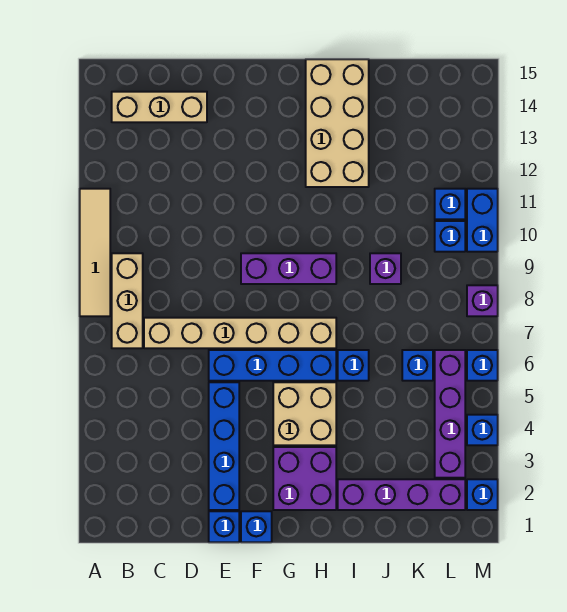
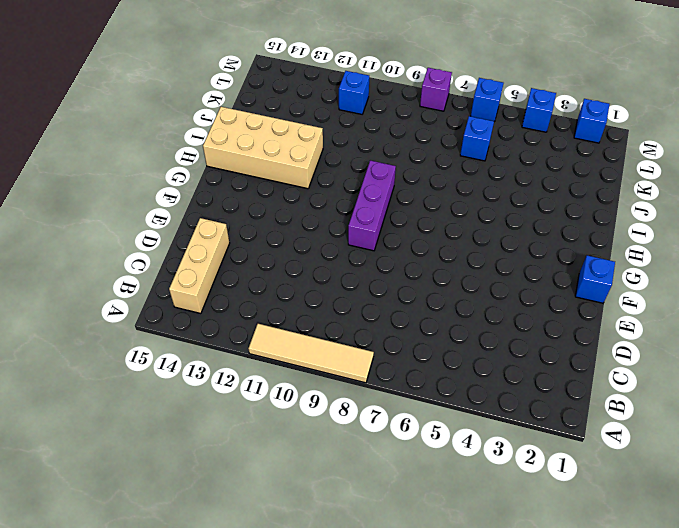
none -> tan 1x3 brick [112,253,143,348]
none -> tan 1x6 brick [144,318,336,348]
none -> blue 1x1 brick [209,511,239,542]

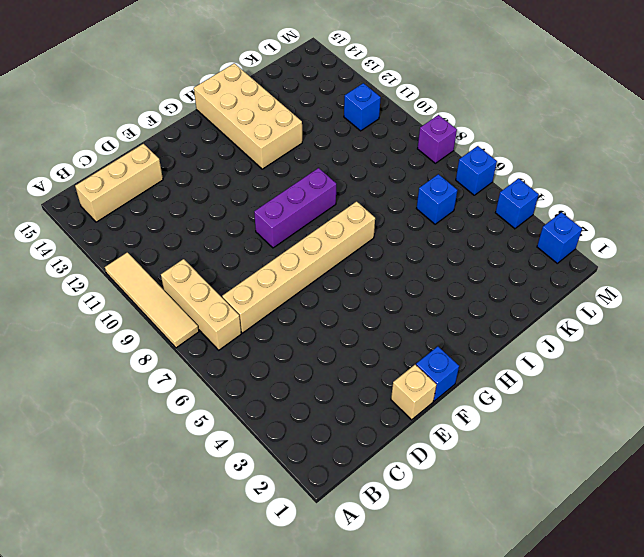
tan 1x1 brick [391,365,436,420] -> blue 1x1 brick [209,511,239,542]
none -> blue 1x4 brick [209,382,239,510]
none -> blue 1x4 brick [209,350,336,381]
none -> purple 2x2 brick [273,447,336,510]

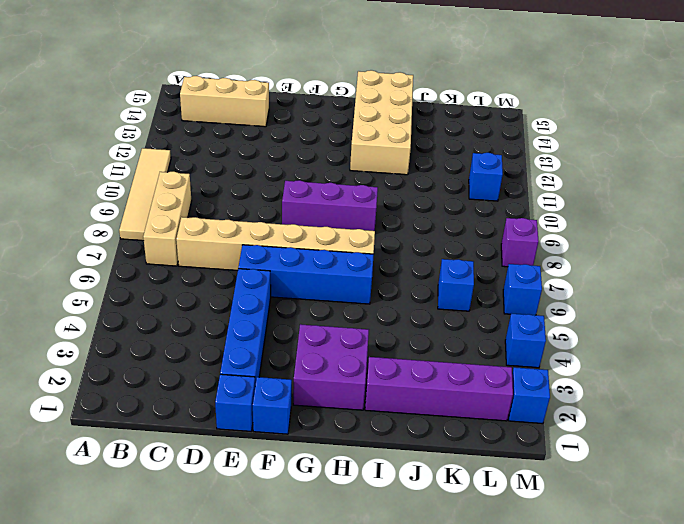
none -> tan 2x2 brick [273,382,336,445]
none -> blue 1x1 brick [338,350,369,381]
none -> purple 1x1 brick [370,253,401,284]

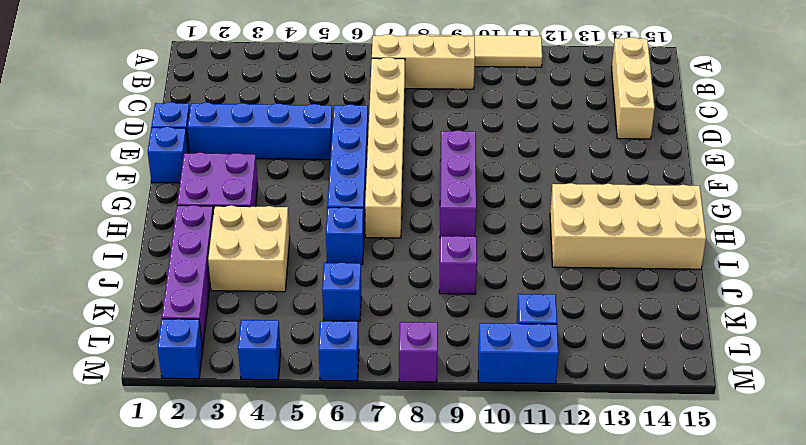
tan 2x2 brick [208,205,290,292] -> tan 2x2 brick moved to [273,382,336,445]
none -> purple 1x4 brick [435,350,465,478]
none -> blue 1x1 brick [435,221,465,252]

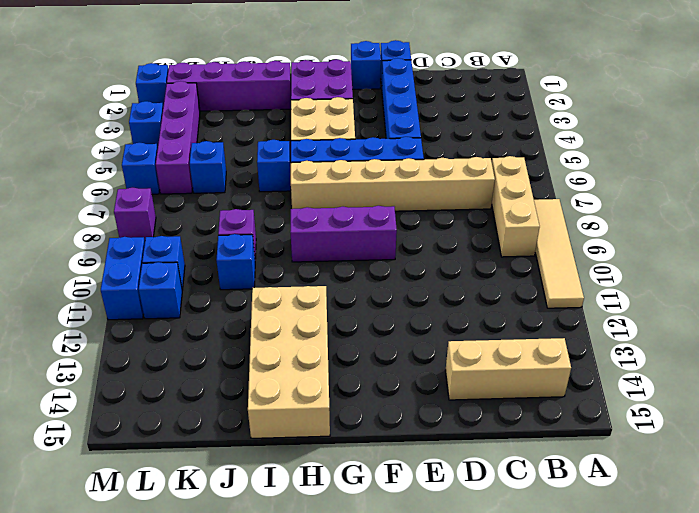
blue 1x1 brick [216,234,255,290] -> none

